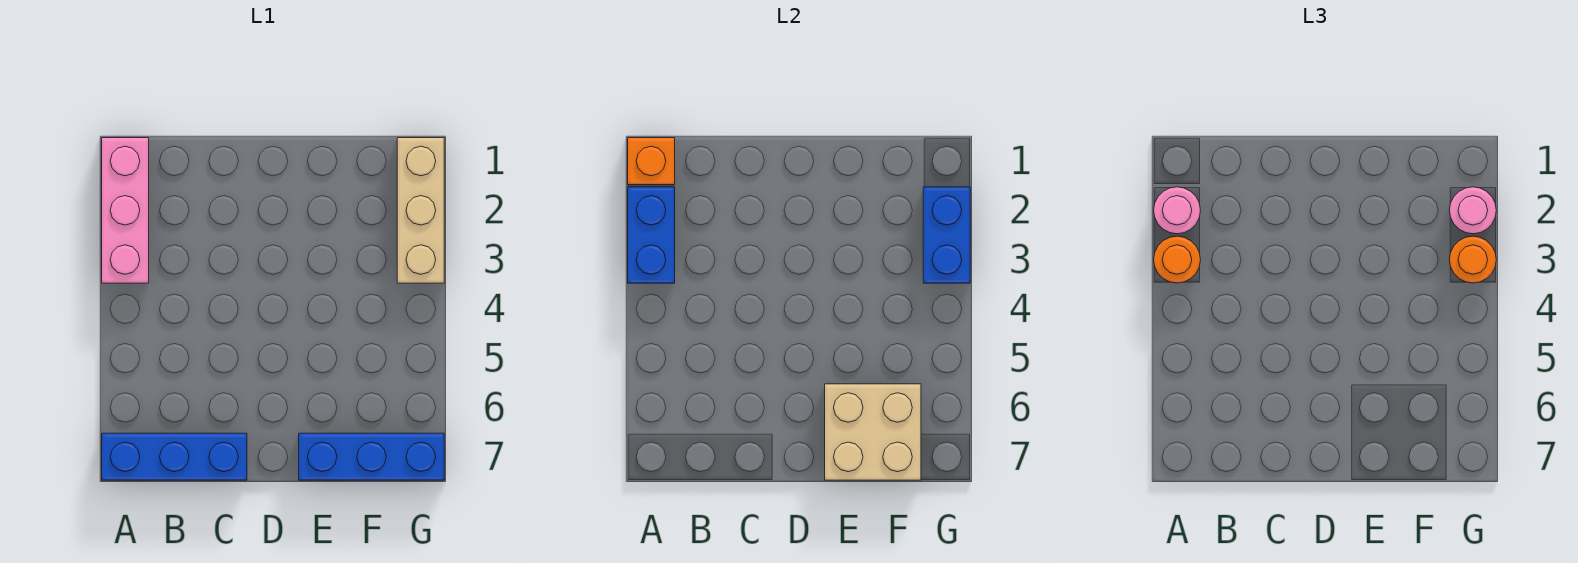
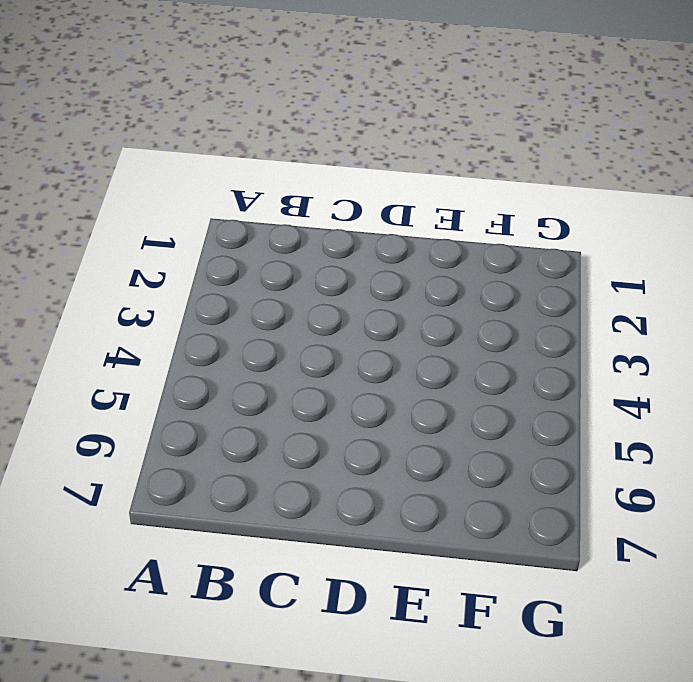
none -> pink 1x3 brick [102,138,149,283]
none -> blue 1x3 brick [102,433,247,480]
none -> blue 1x3 brick [299,433,444,480]

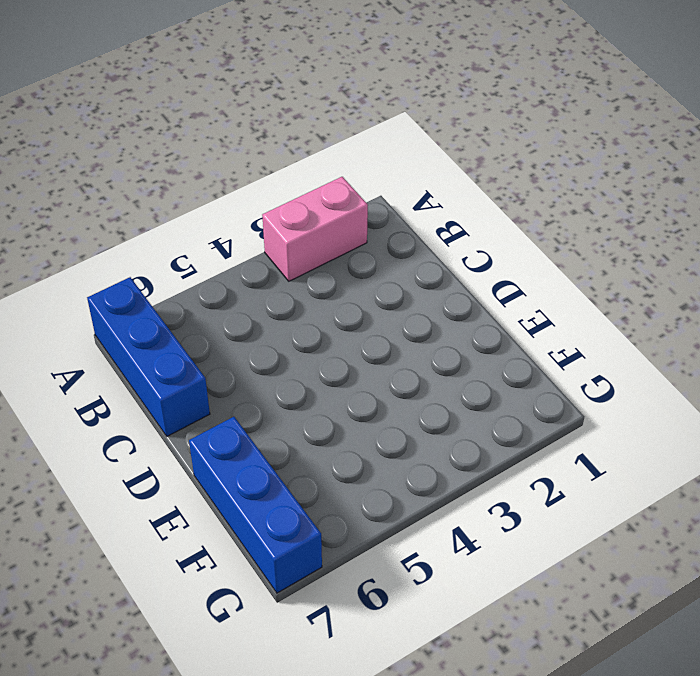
pink 1x2 brick [262,177,368,281] -> pink 1x3 brick [102,138,149,283]
none -> tan 1x3 brick [397,138,444,283]
none -> orange 1x1 brick [628,138,675,185]
none -> blue 1x2 brick [628,187,675,283]

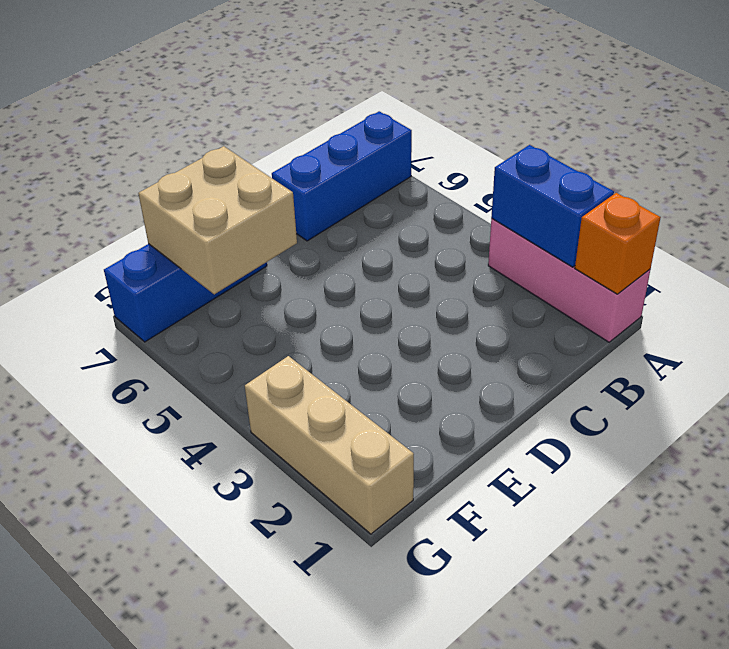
none -> blue 1x2 brick [923,187,970,283]
none -> pink 1x1 round brick [1154,187,1200,234]
none -> orange 1x1 round brick [1154,236,1201,283]

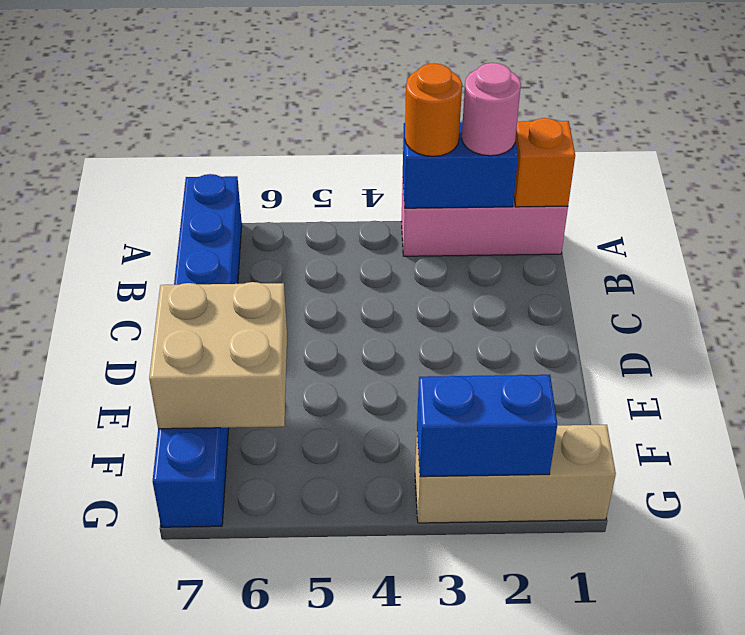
none -> pink 1x1 round brick [1449,187,1496,234]
none -> orange 1x1 round brick [1449,236,1496,283]

